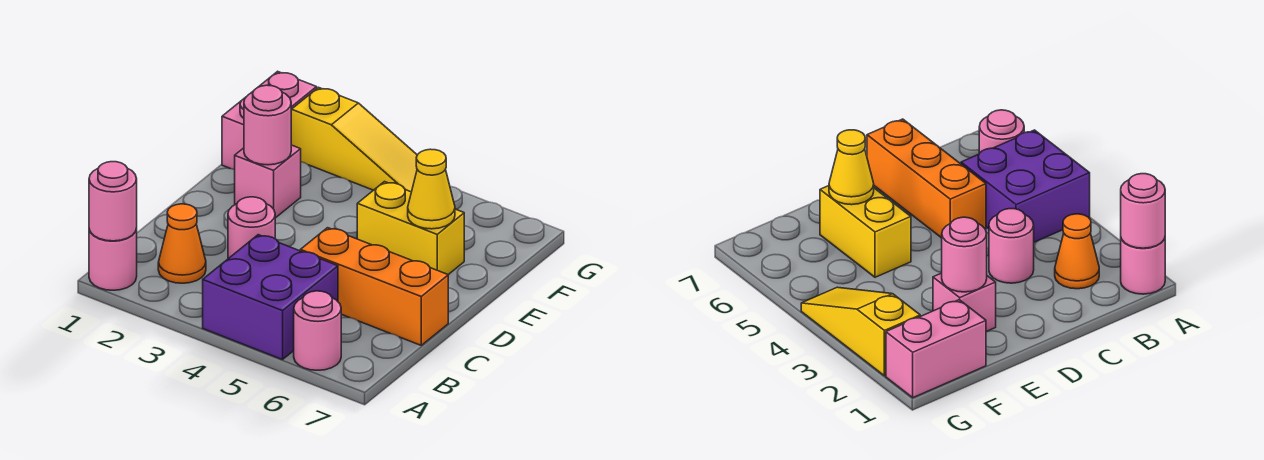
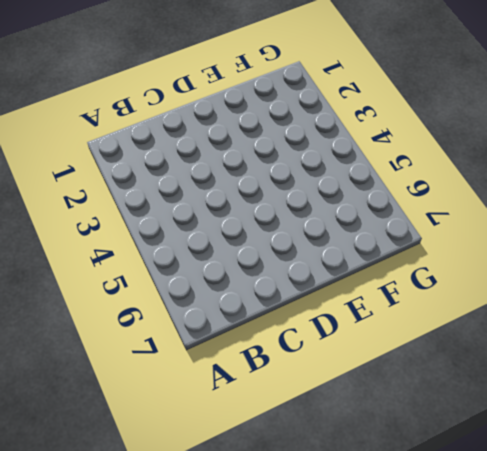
none -> pink 1x1 round brick [89,228,137,290]
none -> purple 2x2 brick [203,235,338,360]
none -> pink 1x1 round brick [294,291,341,370]

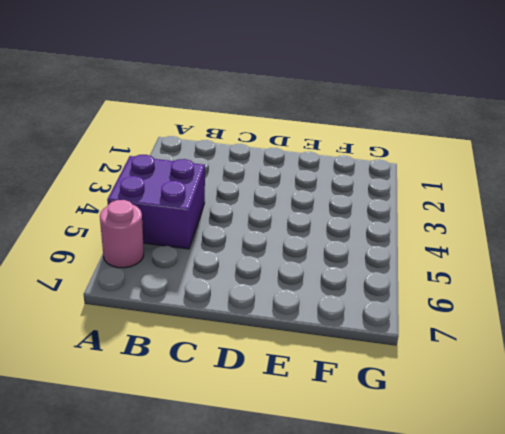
none -> pink 1x1 round brick [89,228,137,290]
none -> orange 1x1 cone [158,204,206,283]
none -> pink 1x1 round brick [228,197,275,259]

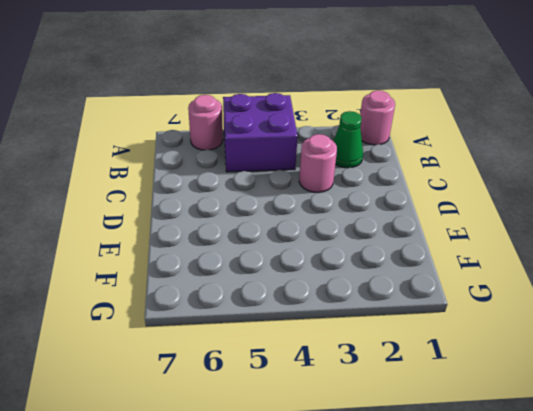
green 1x1 cone [333,111,363,168] -> orange 1x1 cone [158,204,206,283]
none -> orange 1x3 brick [300,228,448,345]
none -> pink 1x1 brick [235,145,301,218]
none -> yellow 1x2 brick [357,182,464,275]

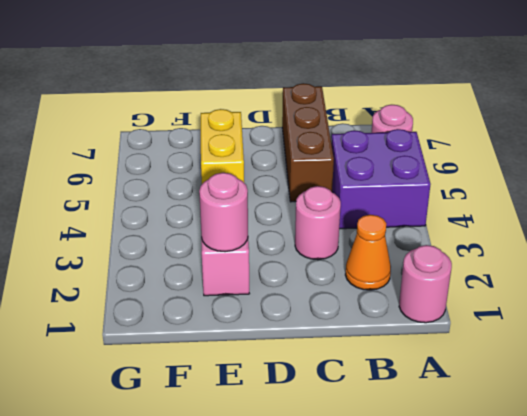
brown 1x3 brick [282,83,334,202] -> orange 1x3 brick [300,228,448,345]
none -> pink 1x2 brick [222,71,317,170]
none -> yellow 1x3 slope [291,87,417,192]
none -> pink 1x1 round brick [89,162,137,241]

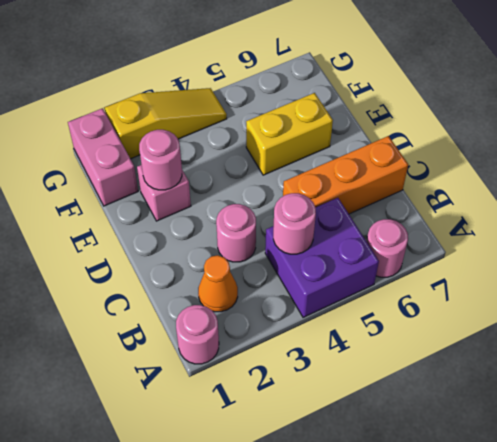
pink 1x1 round brick [273,193,316,254] -> pink 1x1 round brick moved to [89,162,137,241]
none -> yellow 1x1 cone [408,149,455,229]

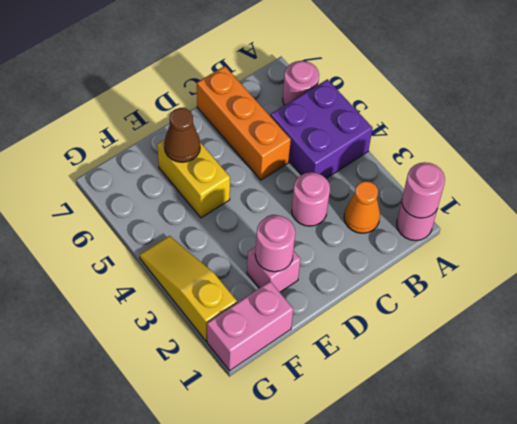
brown 1x1 cone [164,108,200,162] -> yellow 1x1 cone [408,149,455,229]

